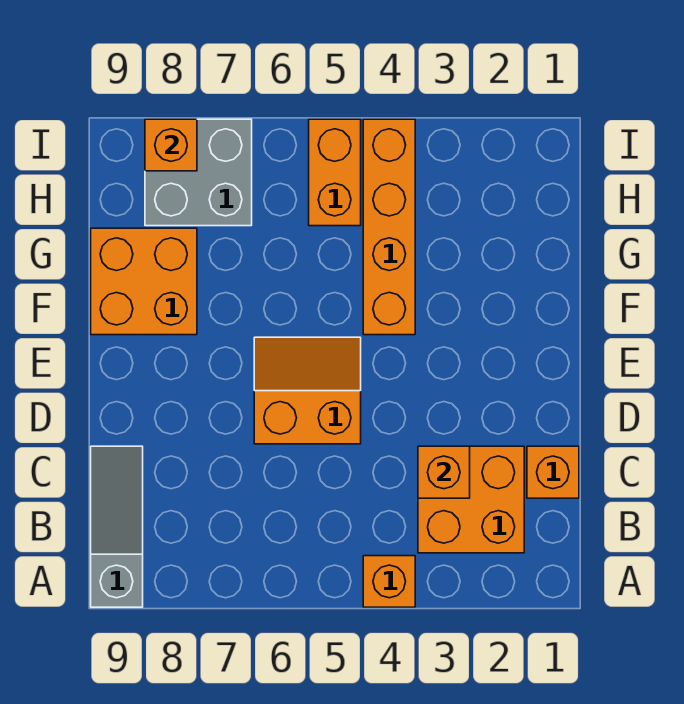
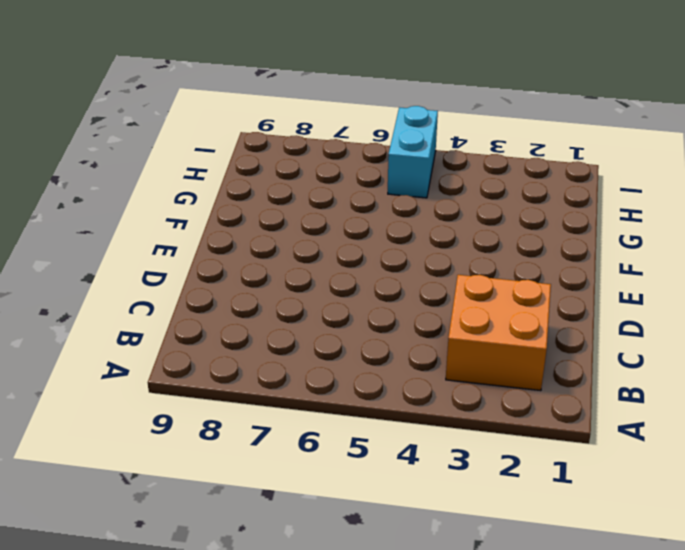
cyan 1x2 brick [388,106,438,198] -> orange 1x2 brick [309,119,361,226]
none -> orange 1x1 brick [363,556,415,607]
none -> grey 1x3 slope [91,446,143,607]

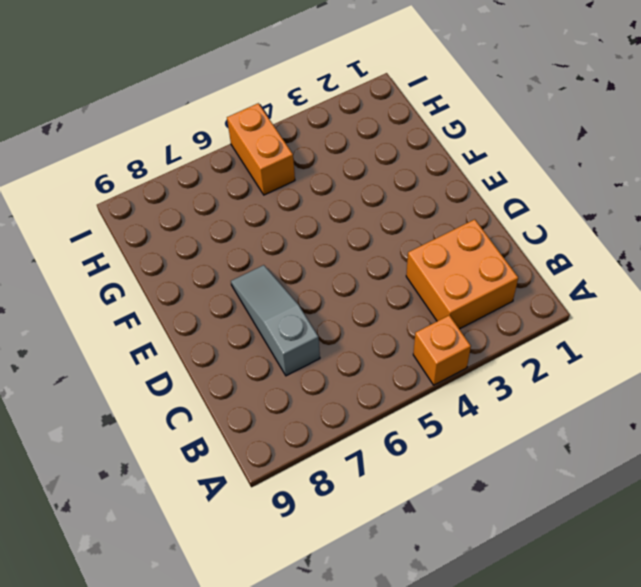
grey 1x3 slope [231,265,320,376] -> grey 1x3 slope moved to [91,446,143,607]
none -> orange 1x1 brick [527,446,579,498]
none -> orange 2x2 slope [254,337,361,444]

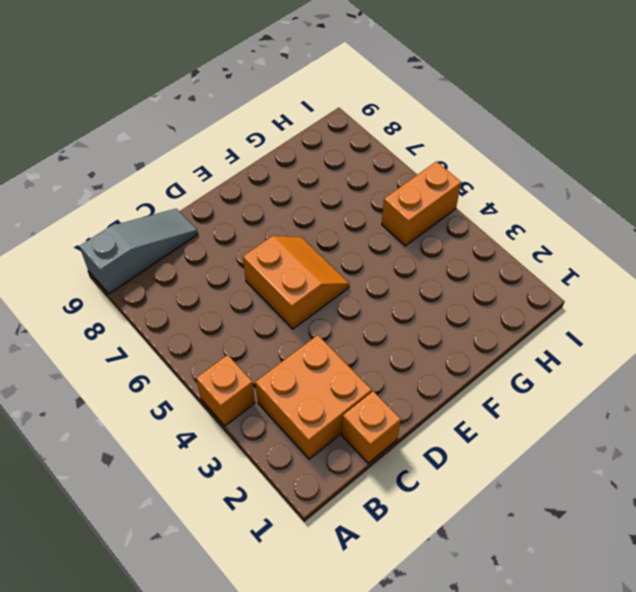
none -> orange 1x4 brick [363,119,415,335]
none -> orange 2x2 brick [91,228,197,335]

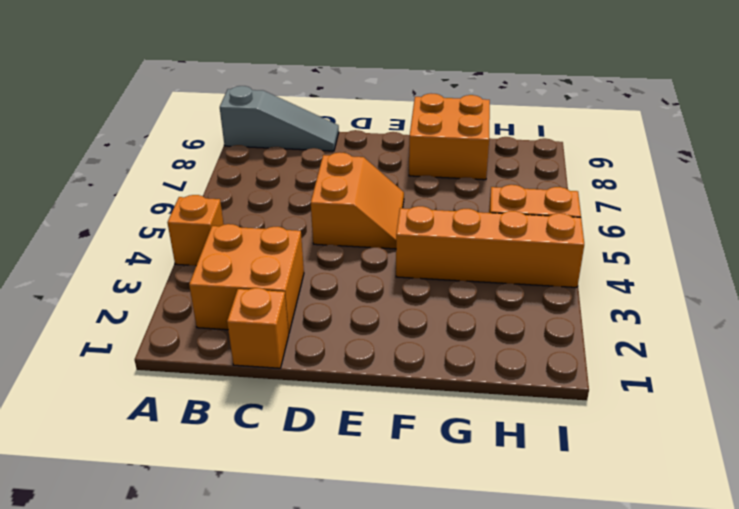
none -> grey 2x2 brick [145,119,252,226]
none -> orange 1x1 brick [418,446,470,498]

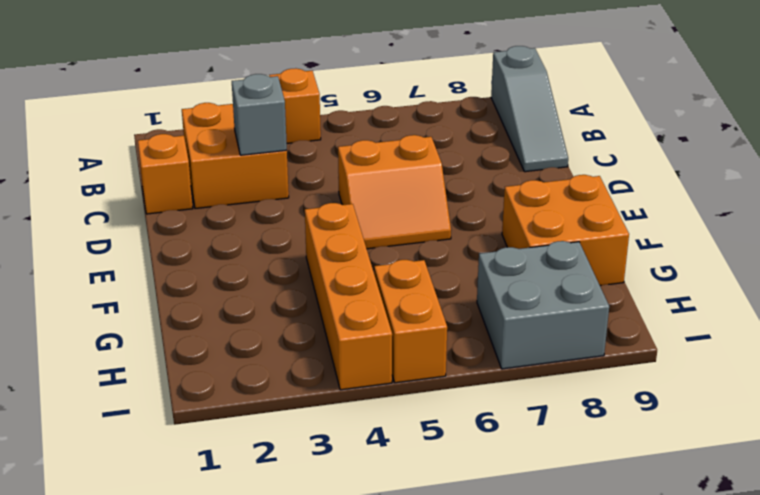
grey 1x1 brick [232,74,287,155] -> orange 1x1 brick [418,446,470,498]
none -> orange 1x1 brick [145,119,197,171]

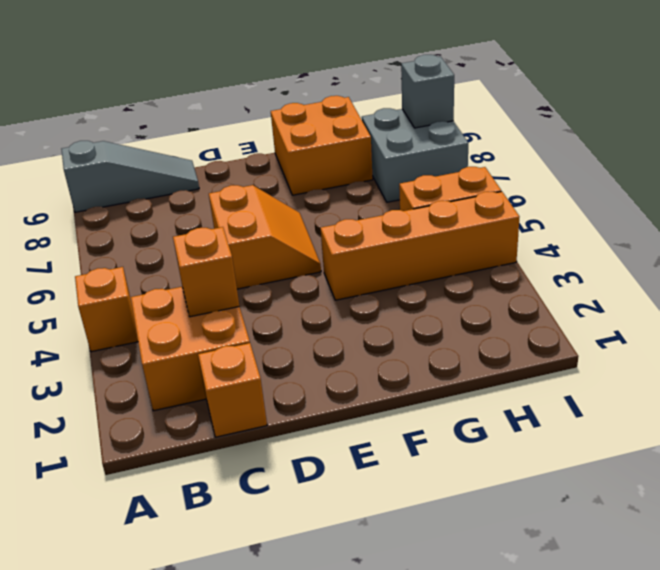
grey 1x1 brick [401,55,454,128] -> orange 1x1 brick [145,119,197,171]

